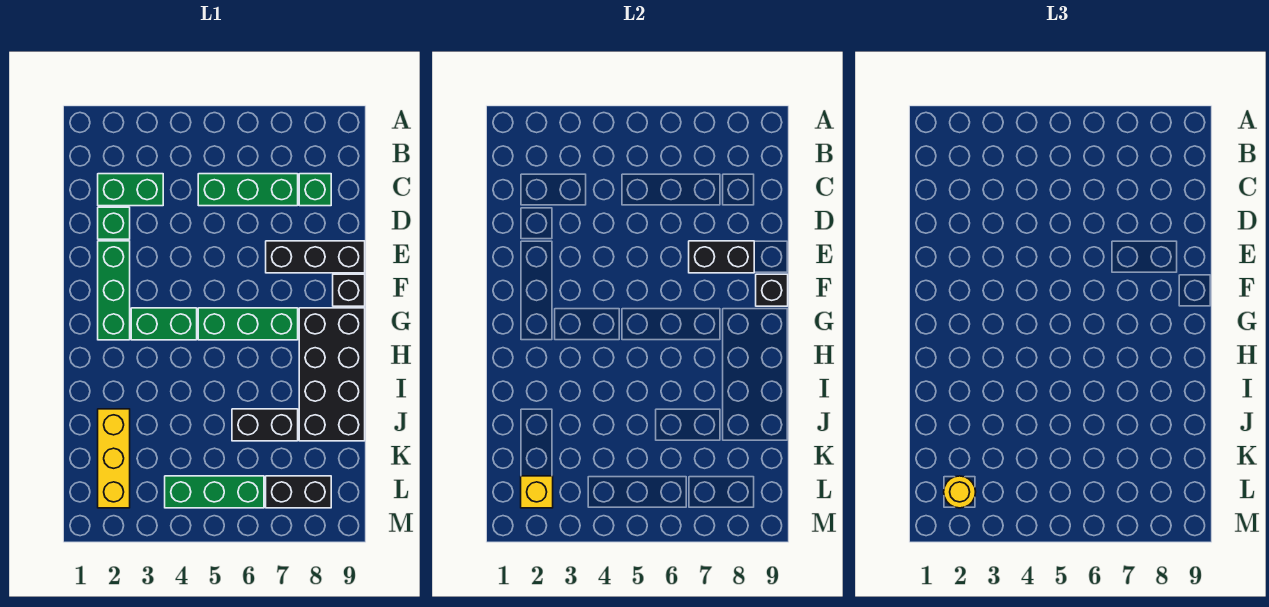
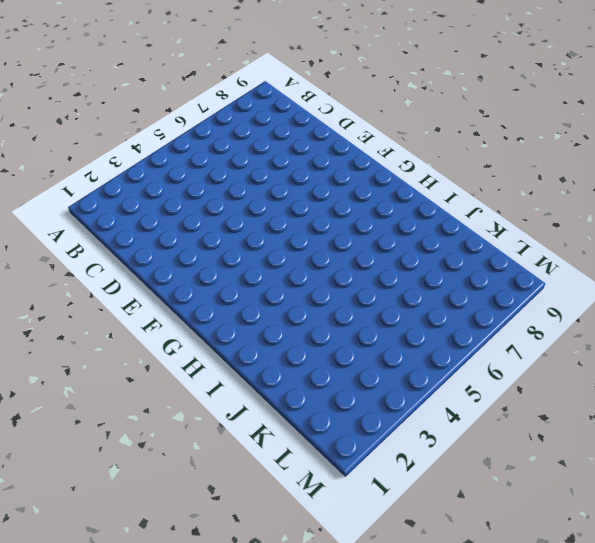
none -> green 1x2 brick [98,174,163,206]
none -> green 1x3 brick [198,174,298,206]
none -> green 1x1 brick [299,174,331,206]

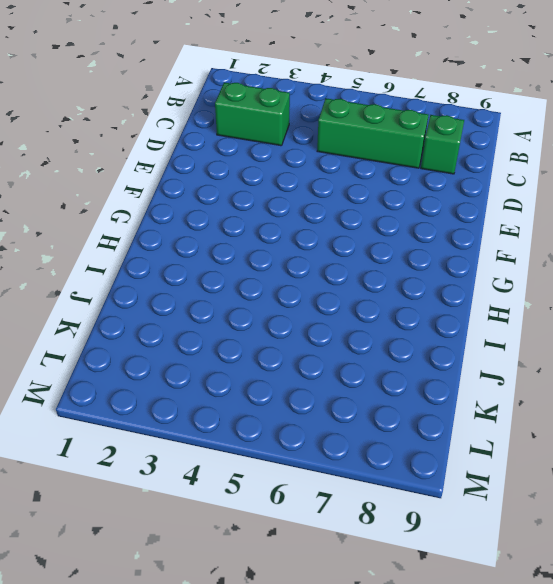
none -> green 1x1 brick [98,207,130,239]
none -> green 1x3 brick [98,241,130,340]
none -> black 1x3 brick [266,241,365,273]

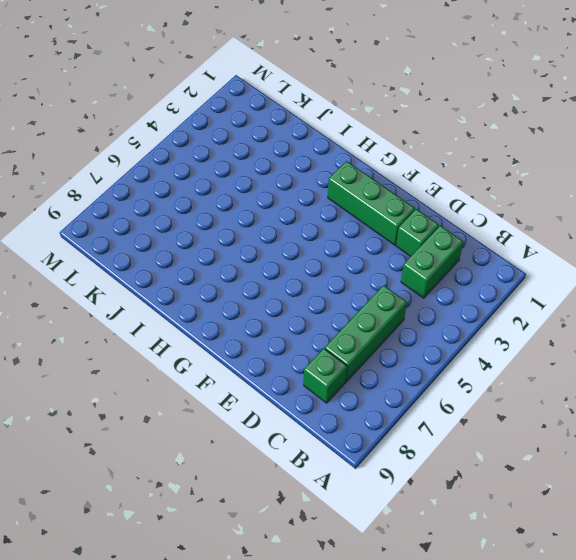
none -> black 1x3 brick [266,241,365,273]
none -> black 1x1 brick [333,274,365,306]
none -> green 1x2 brick [131,308,197,340]

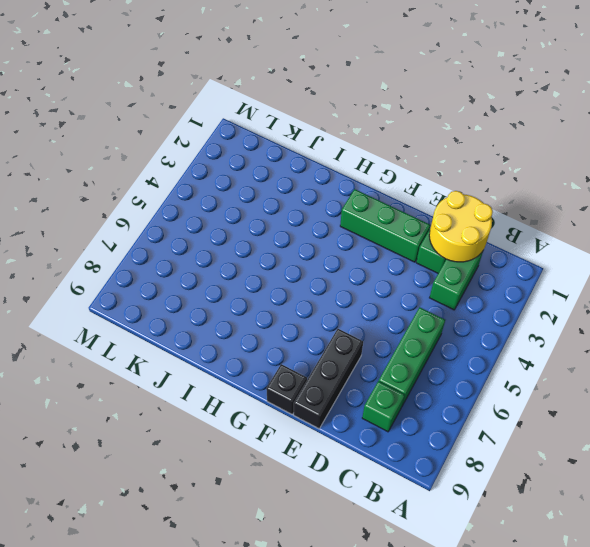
yellow 2x2 round brick [429,191,493,262] -> none
none -> green 1x2 brick [131,308,197,340]
none -> green 1x3 brick [198,308,298,340]
none -> black 2x4 brick [299,308,365,441]

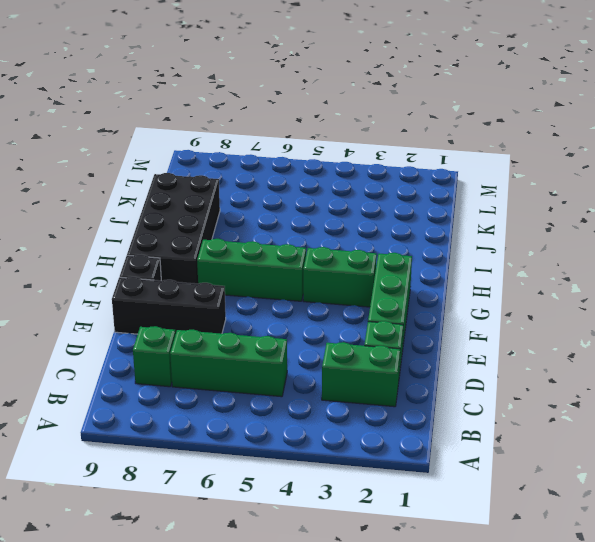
none -> yellow 1x3 brick [98,409,130,508]
none -> black 1x2 brick [232,409,298,441]
none -> green 1x3 brick [165,476,264,508]

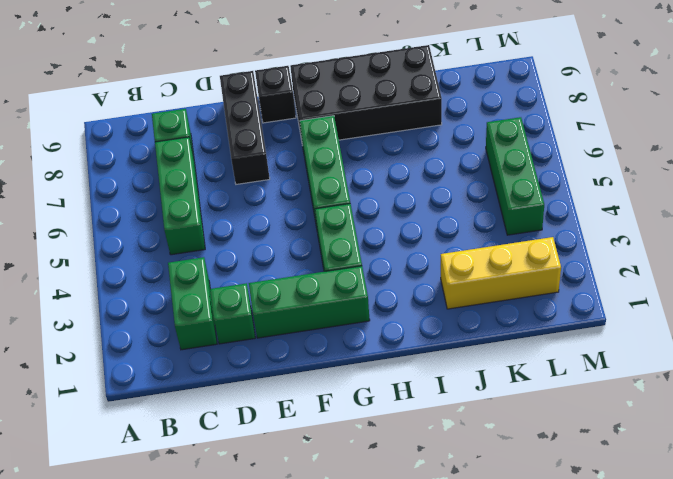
none -> black 1x2 brick [232,409,298,441]
none -> black 1x2 brick [266,476,331,508]
none -> black 1x2 brick [689,241,754,273]

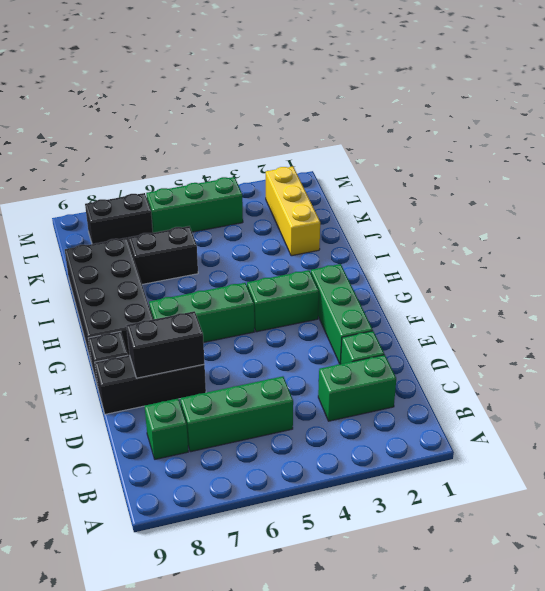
none -> black 1x1 brick [756,274,788,306]
none -> yellow 1x1 brick [521,476,553,508]
none -> yellow 1x1 round brick [944,476,976,508]

